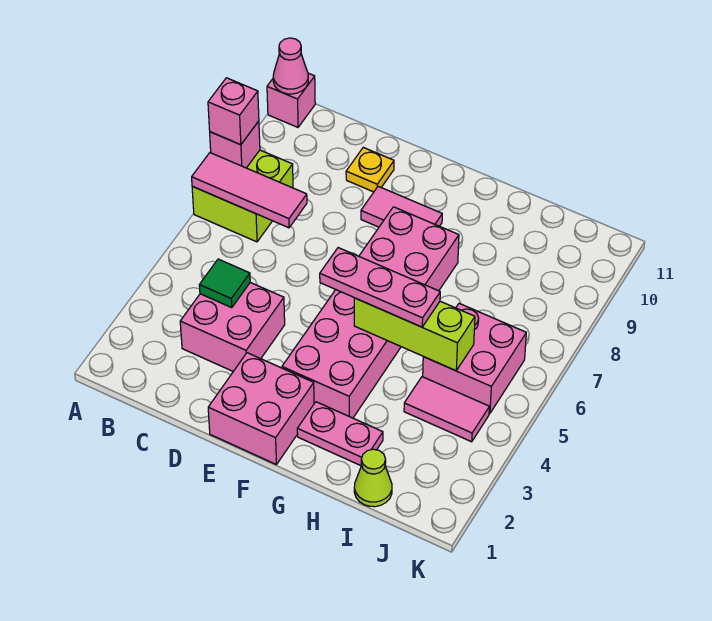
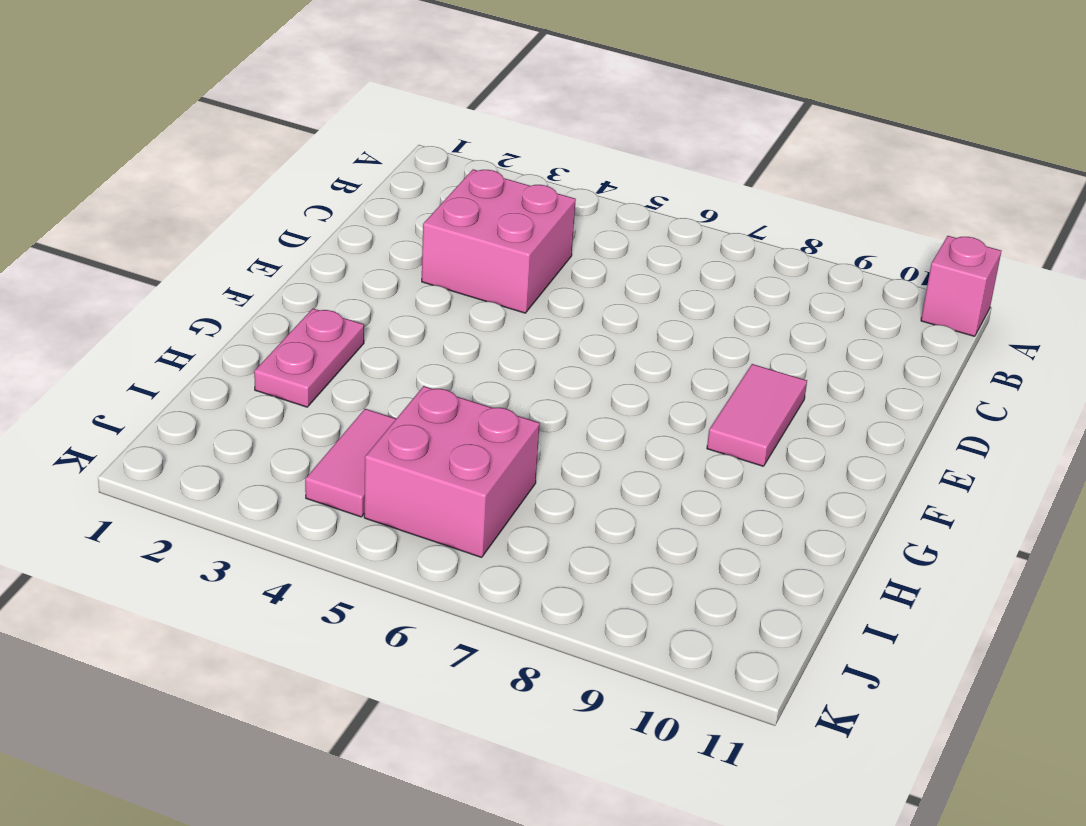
none -> lime 2x2 brick [192,150,293,242]
none -> yellow 1x1 plate [346,147,394,192]
none -> pink 2x2 brick [208,353,314,465]

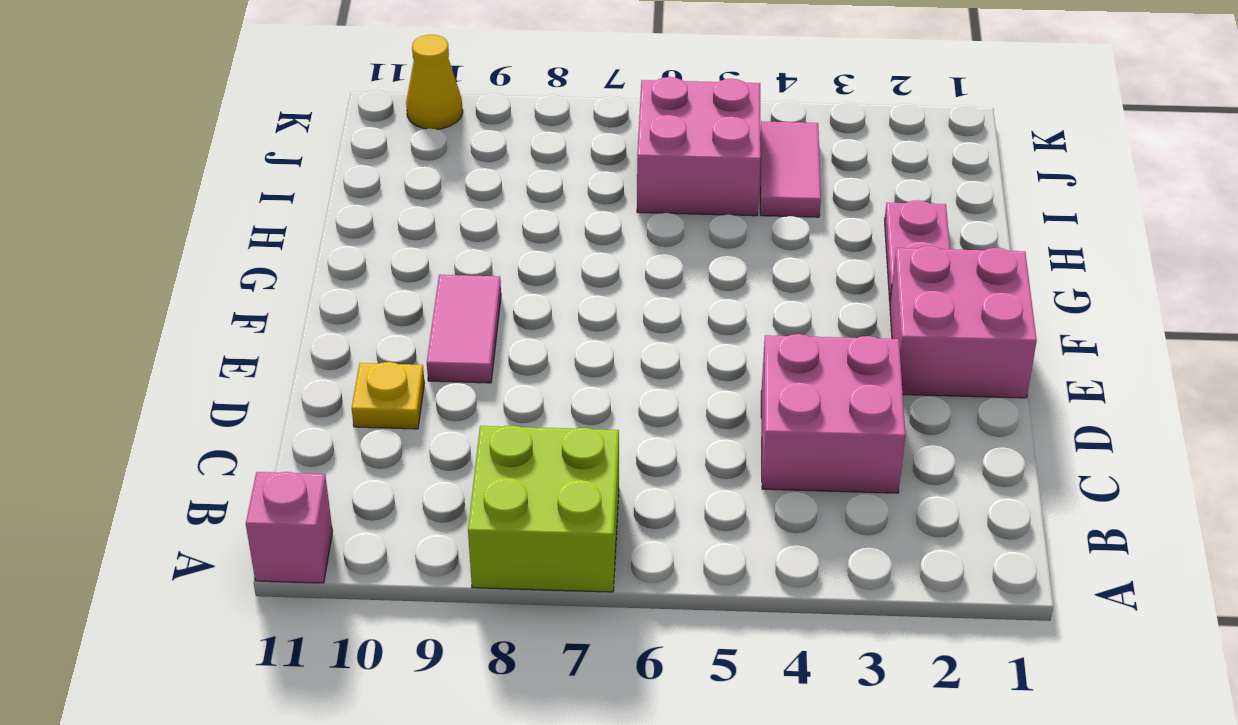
yellow 1x1 cone [406,35,463,129] -> none
none -> pink 2x6 brick [282,207,459,418]
none -> lime 1x1 cone [354,449,392,507]
none -> pink 1x3 tile [192,153,307,228]

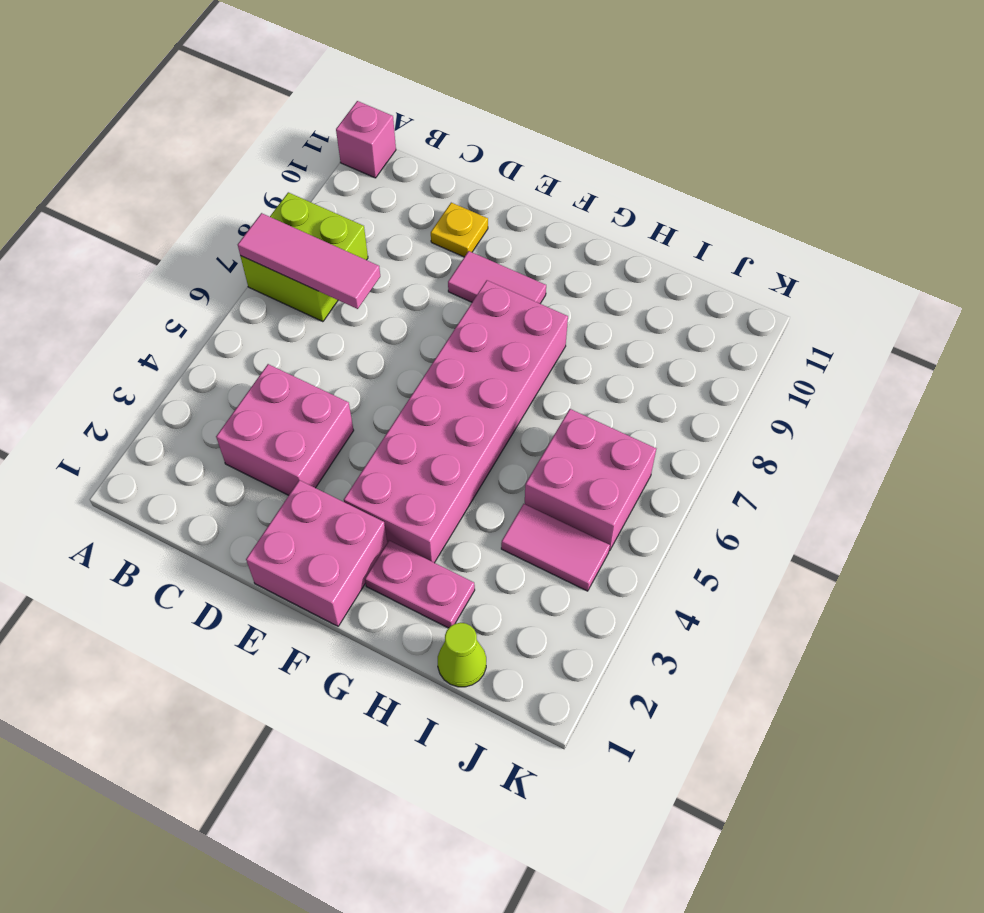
none -> pink 1x1 brick [210,121,260,168]
none -> pink 1x1 cone [273,38,308,94]
none -> green 1x1 tile [199,259,250,308]

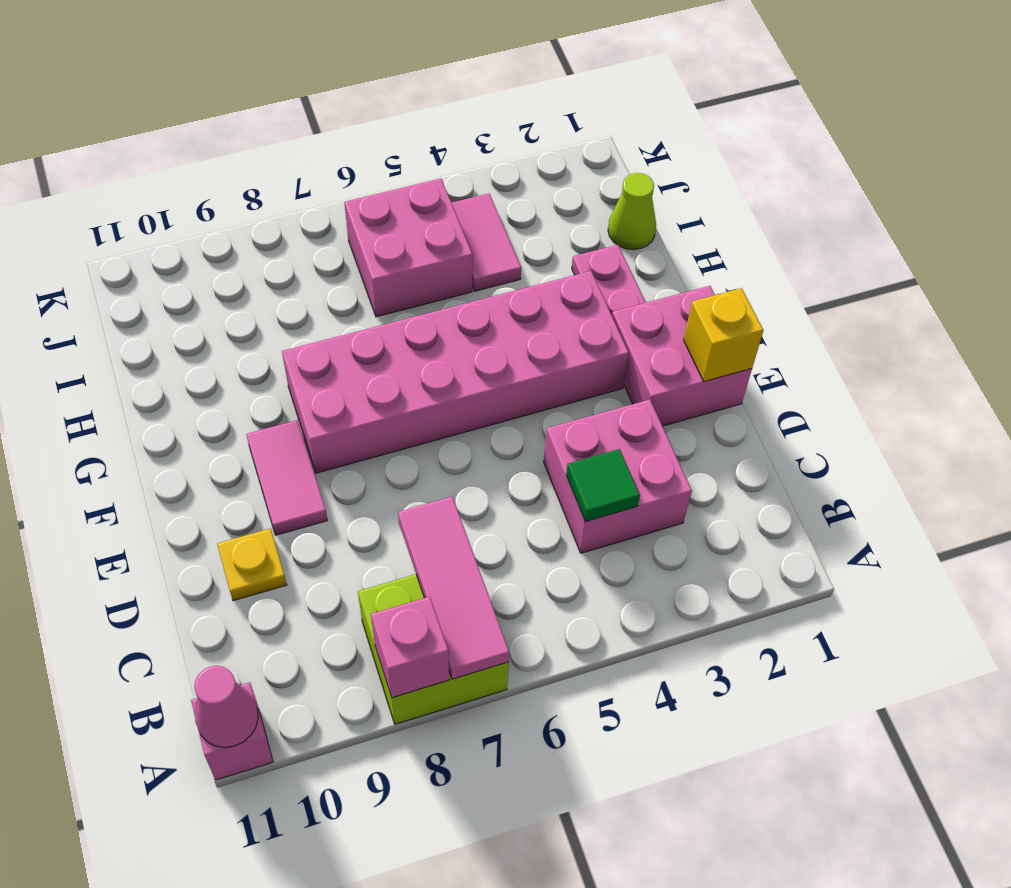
yellow 1x1 brick [684,288,763,382] -> none
none -> lime 1x3 brick [354,298,475,371]
none -> pink 1x1 brick [208,78,259,145]
none -> pink 1x3 plate [320,248,440,327]

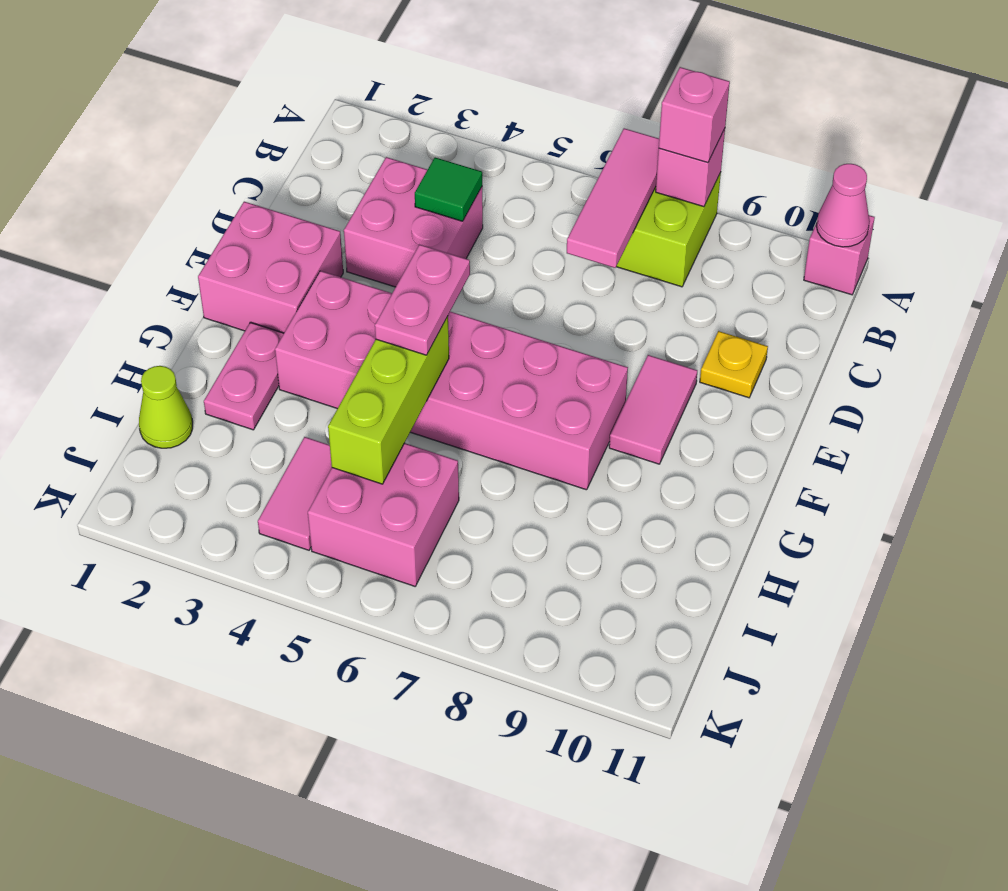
pink 1x2 plate [375,245,470,355] -> pink 1x3 plate [320,248,440,327]

